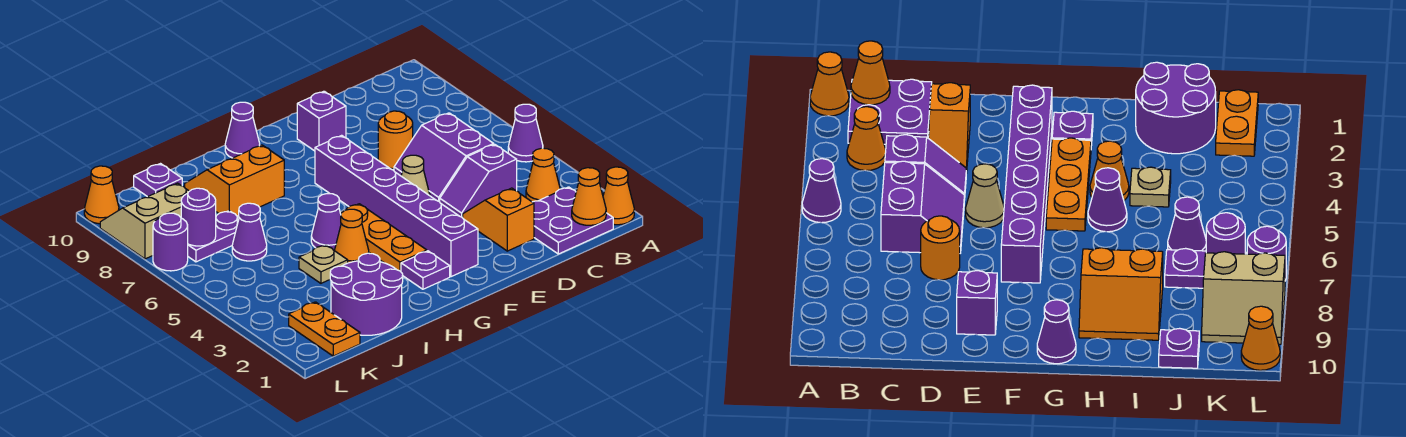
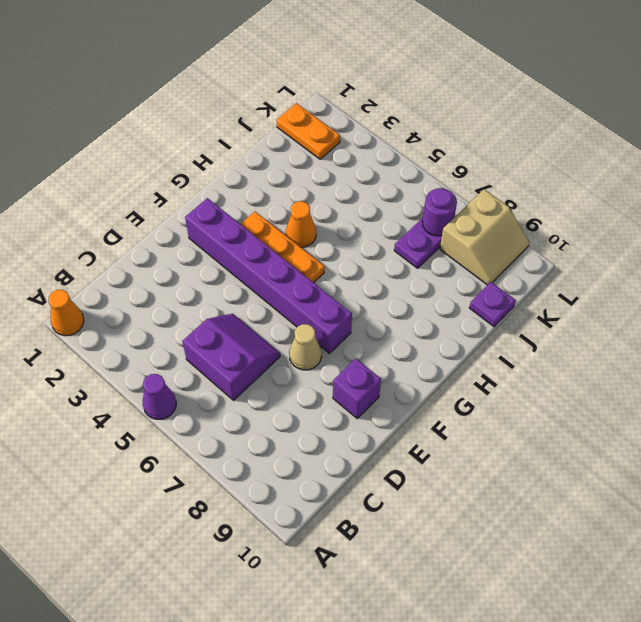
tan 1x1 cone [289,324,322,370] -> tan 1x1 cone moved to [401,155,430,196]
none -> purple 2x2 plate [533,187,613,254]
none -> orange 1x1 cone [526,148,560,202]
none -> purple 1x2 slope [440,144,517,218]

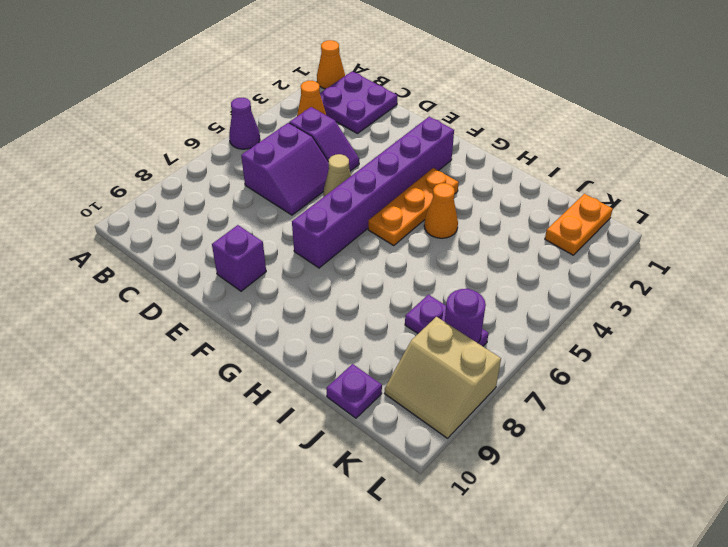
none -> orange 1x2 slope [463,188,534,251]
none -> orange 1x1 round brick [378,111,413,169]
none -> purple 1x1 plate [401,251,450,289]

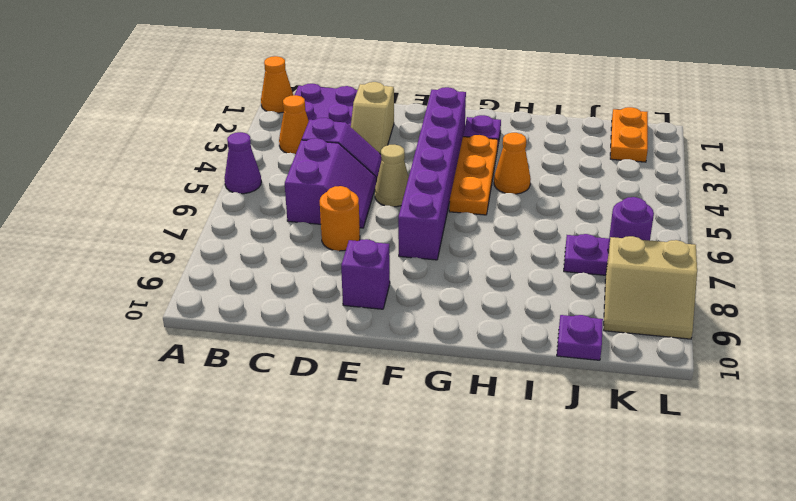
tan 1x2 slope [351,82,394,154] -> orange 1x2 slope [463,188,534,251]
none -> purple 1x1 cone [225,102,260,158]
none -> purple 1x1 cone [311,194,341,251]
none -> orange 2x2 slope [185,145,284,217]

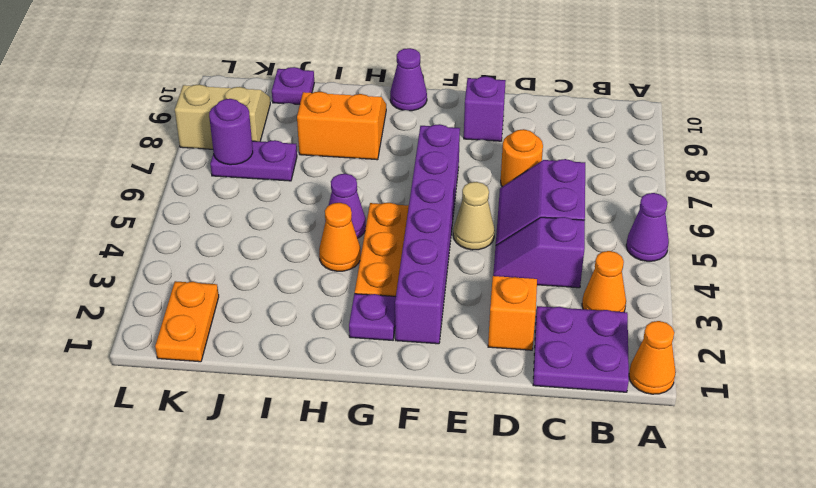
none -> purple 2x2 round brick [330,253,403,335]
none -> tan 1x1 plate [299,245,348,283]
none -> purple 1x1 cone [232,203,267,261]

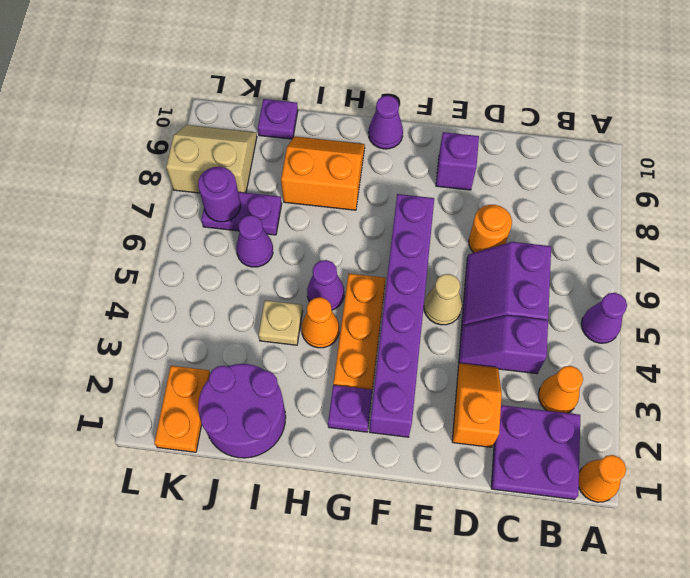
none -> purple 1x1 round brick [153,213,188,271]
none -> orange 1x1 cone [84,166,119,224]
none -> orange 1x1 cone [572,168,606,225]

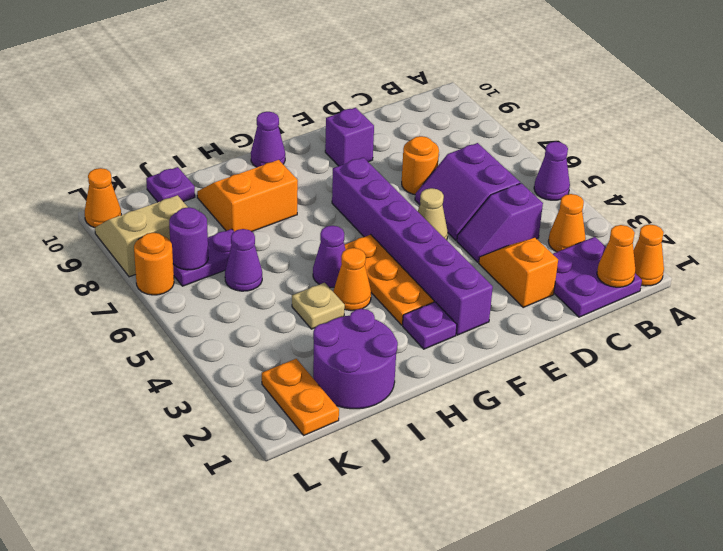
orange 1x1 round brick [134,233,174,295] -> purple 1x1 round brick [153,213,188,271]

